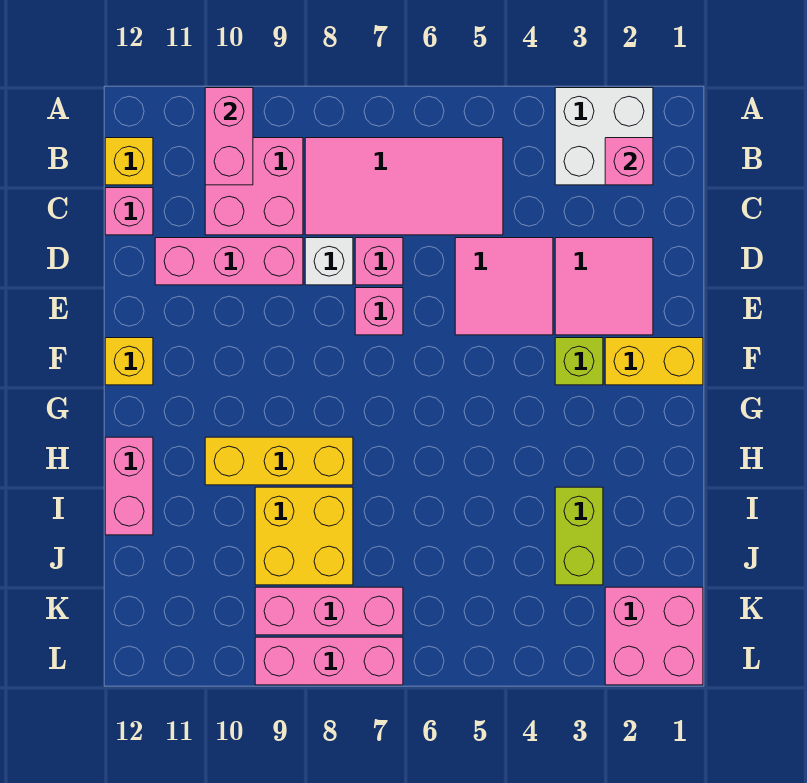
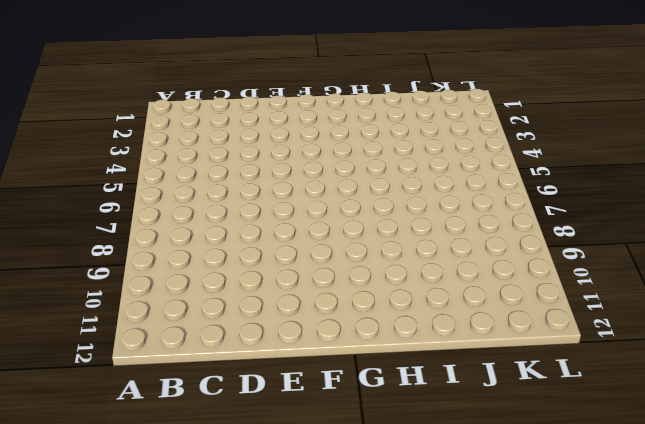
none -> white 2x2 brick [555,88,653,185]
none -> pink 2x4 tile [305,138,503,235]
none -> pink 2x2 brick [205,138,303,235]

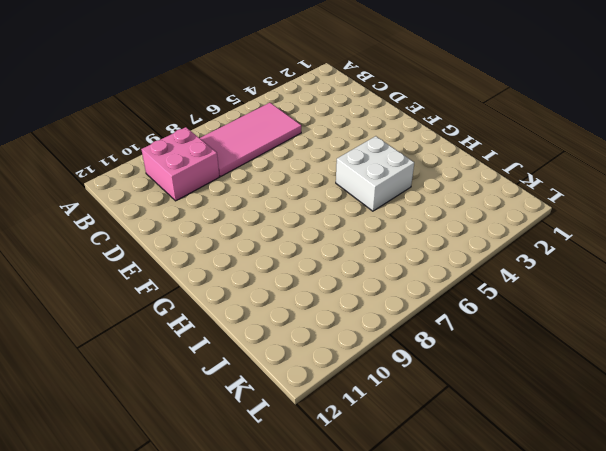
white 2x2 brick [336,136,414,211] -> white 2x2 brick moved to [555,88,653,185]
none -> yellow 1x1 brick [105,138,153,185]
none -> pink 1x1 brick [105,188,153,235]
none -> pink 2x2 tile [555,238,653,335]

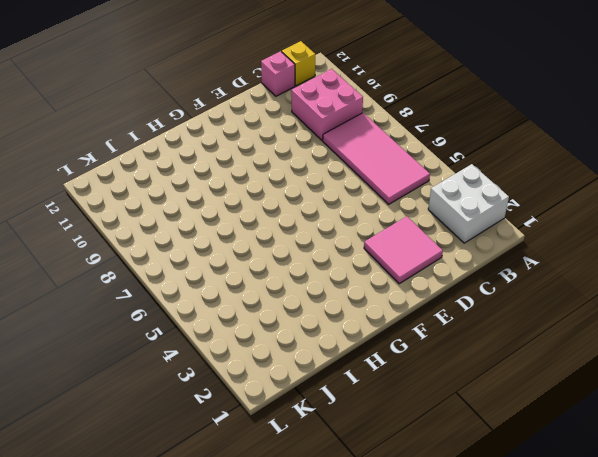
none -> pink 2x2 tile [455,238,553,335]
none -> pink 1x1 brick [355,238,403,285]
none -> white 1x1 brick [305,238,353,285]

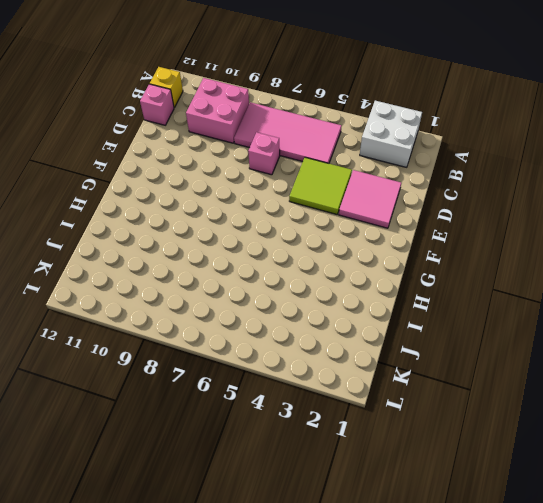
lime 2x2 tile [289,157,352,214] -> pink 2x2 tile [455,238,553,335]
none -> white 1x1 brick [305,238,353,285]
none -> pink 1x3 brick [155,238,303,285]
none -> pink 1x1 brick [355,288,403,335]

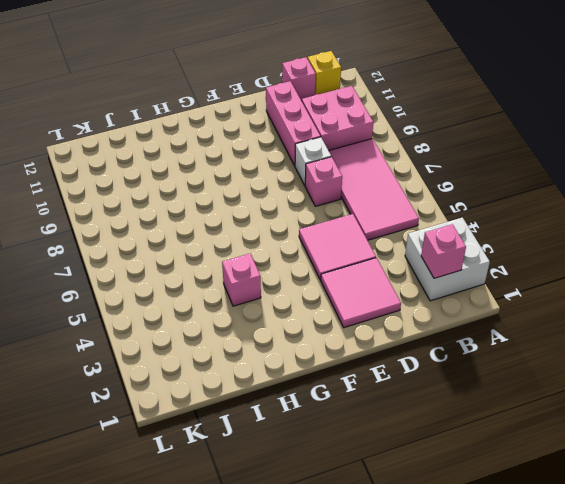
pink 1x1 brick [222,254,261,306] -> pink 1x1 brick moved to [355,288,403,335]
none -> yellow 1x2 brick [605,338,703,385]
none -> lime 1x1 brick [555,338,603,385]
none -> yellow 1x1 brick [105,338,153,385]

